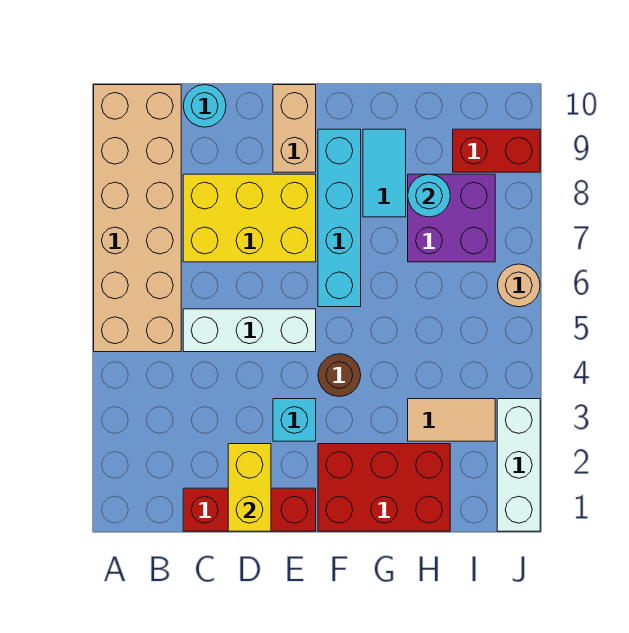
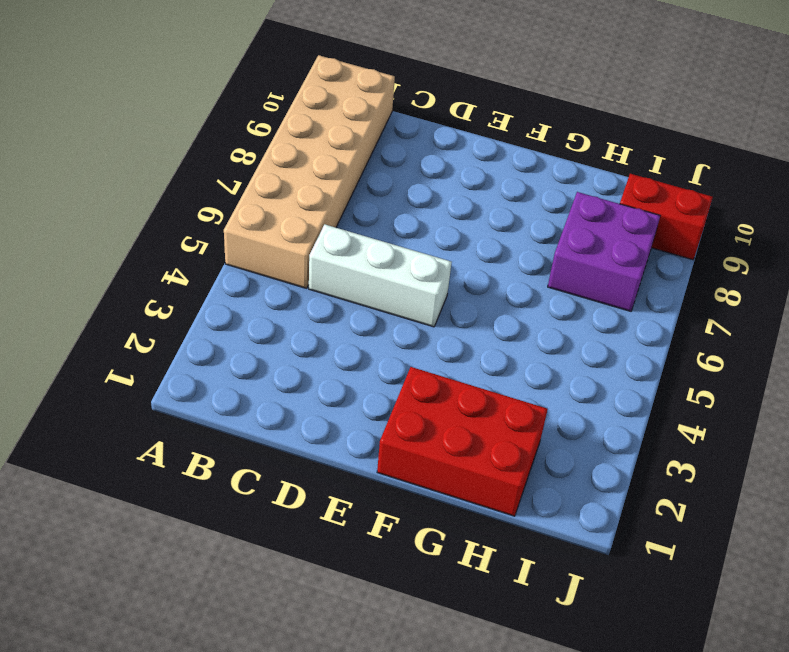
none -> red 1x3 brick [183,488,316,531]
none -> yellow 2x3 brick [183,174,316,262]
none -> cyan 1x1 round brick [183,85,226,127]

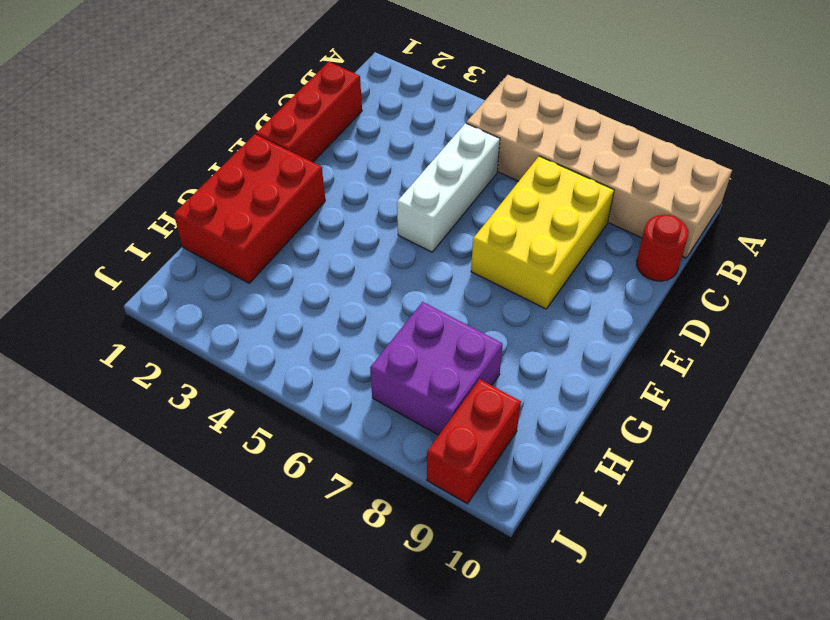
red 1x1 round brick [637,215,688,281] -> cyan 1x1 round brick [183,85,226,127]
none -> cyan 1x1 brick [273,399,316,441]
none -> tan 1x2 brick [273,85,316,172]
none -> brown 1x1 round brick [318,354,361,397]

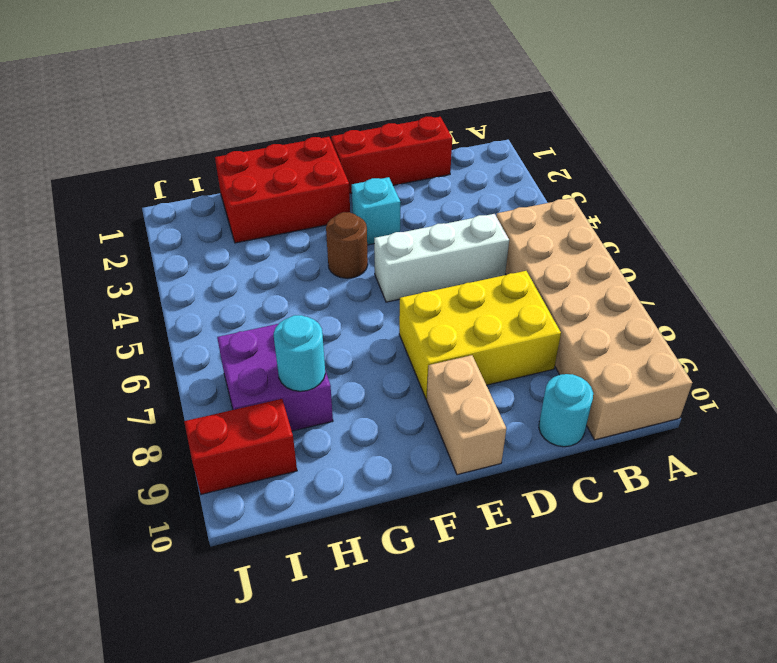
none -> cyan 1x4 brick [318,129,361,307]
none -> cyan 1x2 tile [363,129,406,217]
none -> tan 1x2 tile [408,399,495,441]

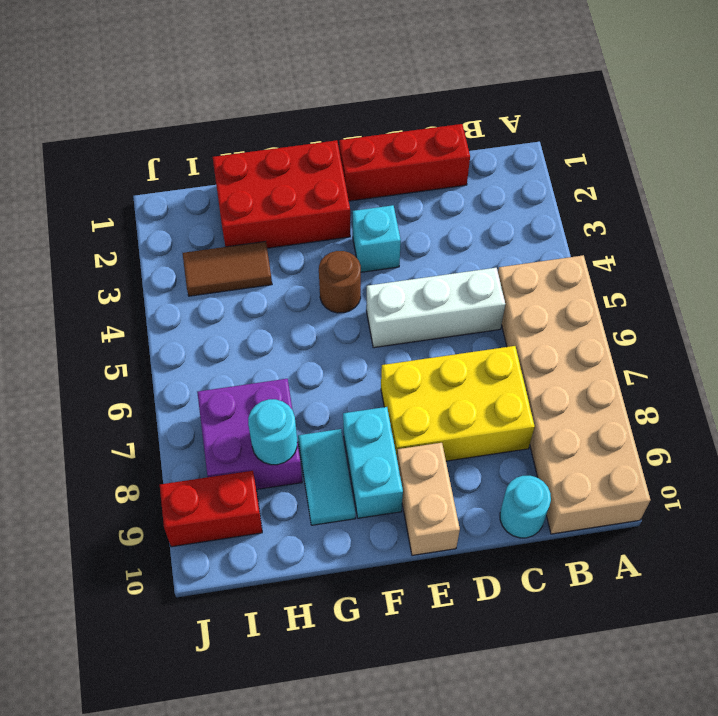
cyan 1x2 brick [343,407,403,518] -> cyan 1x4 brick [318,129,361,307]
brown 1x2 tile [183,241,272,296] -> tan 1x2 tile [408,399,495,441]
none -> white 1x3 brick [497,399,540,531]
none -> tan 1x1 round brick [498,264,540,307]
none -> yellow 1x2 brick [228,444,271,531]

